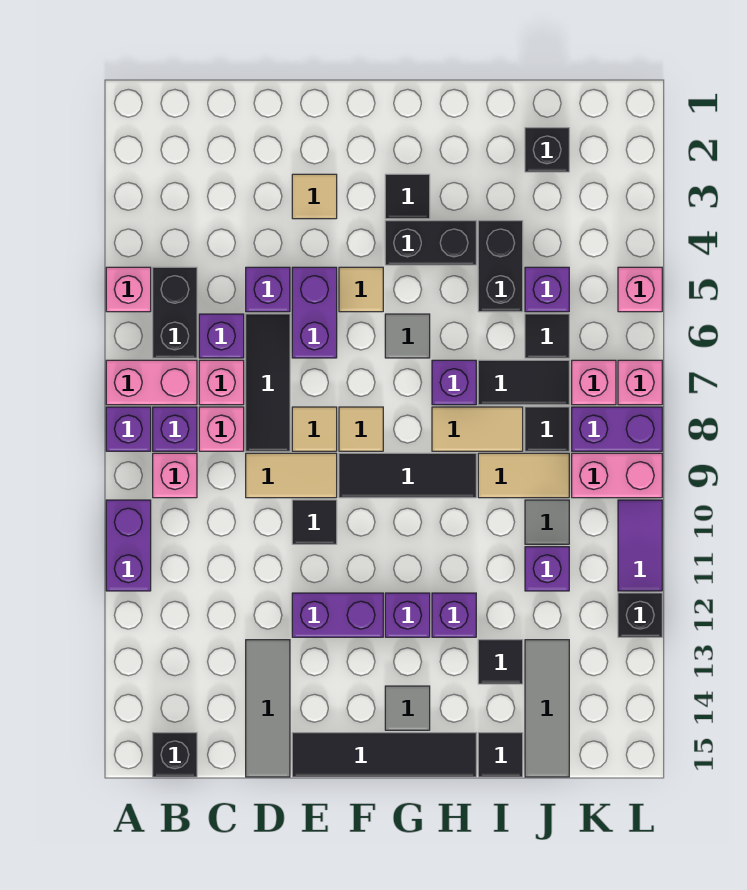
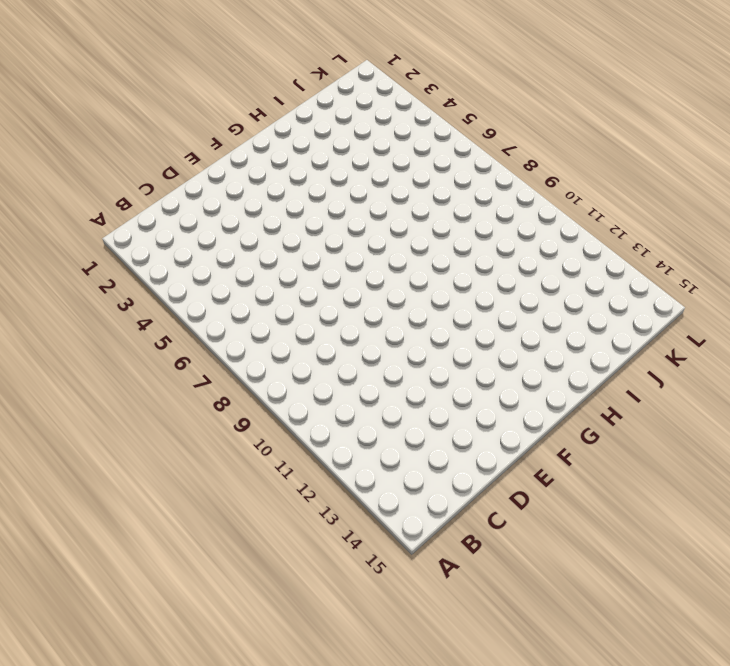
none -> pink 1x1 brick [106,267,151,312]
none -> pink 1x2 brick [106,360,197,405]
none -> purple 1x1 brick [106,407,151,451]
none -> purple 1x2 brick [106,500,151,591]

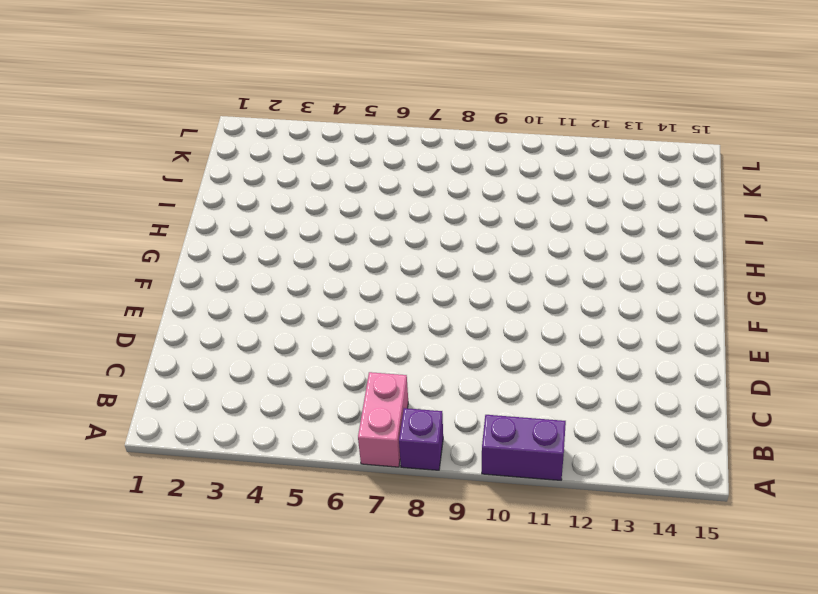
none -> pink 1x1 brick [106,267,151,312]
none -> black 1x2 brick [153,267,197,358]
none -> purple 1x1 brick [153,407,197,451]
none -> pink 1x1 brick [153,453,197,498]

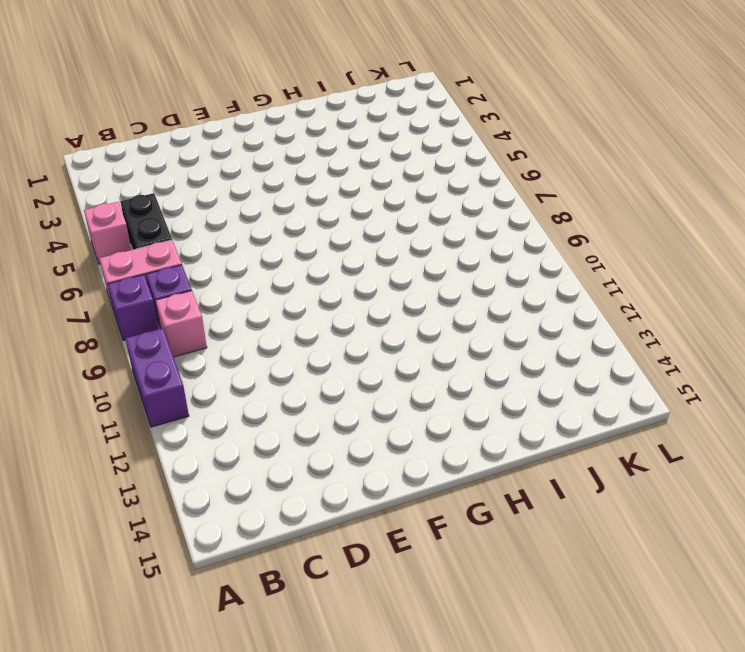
none -> black 1x1 brick [153,733,197,777]
none -> purple 1x1 brick [199,314,244,358]
none -> pink 1x1 brick [199,360,244,405]
none -> pink 1x1 brick [199,407,244,451]

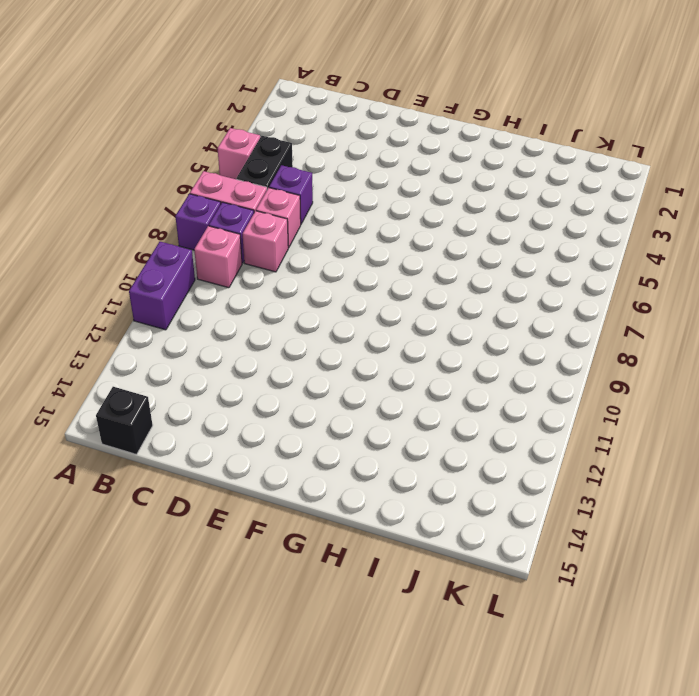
none -> purple 1x1 brick [246,267,290,312]
none -> black 1x3 tile [246,314,290,451]
none -> tan 1x2 tile [246,453,337,498]
none -> grey 1x3 tile [246,640,290,777]

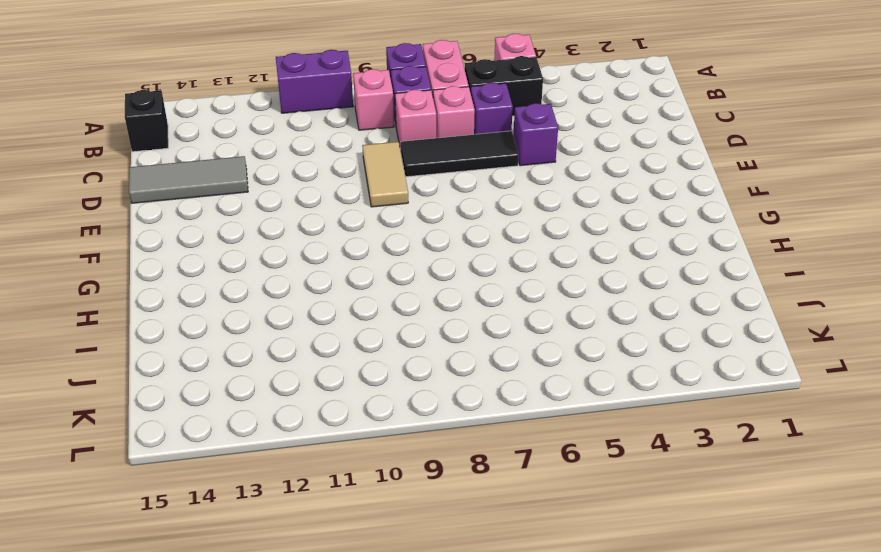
none -> tan 1x1 tile [292,174,337,219]
none -> purple 1x2 brick [292,267,337,358]
none -> tan 1x1 tile [292,407,337,451]
none -> black 1x1 tile [292,500,337,544]

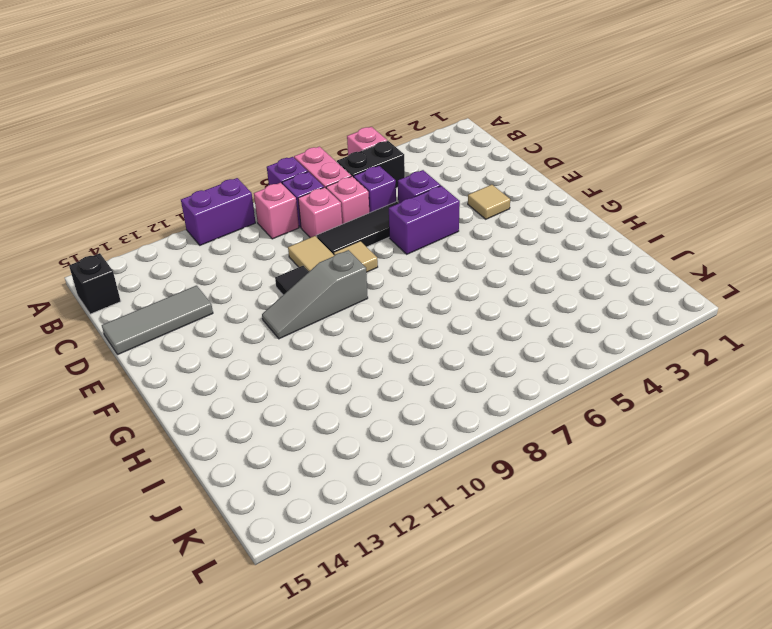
grey 1x3 slope [262,250,368,339] -> black 1x3 tile [339,453,476,498]
none -> purple 1x2 brick [292,593,383,637]
none -> black 1x4 tile [292,733,476,777]
none -> tan 1x1 tile [339,267,383,312]
none -> tan 1x1 tile [339,407,383,451]

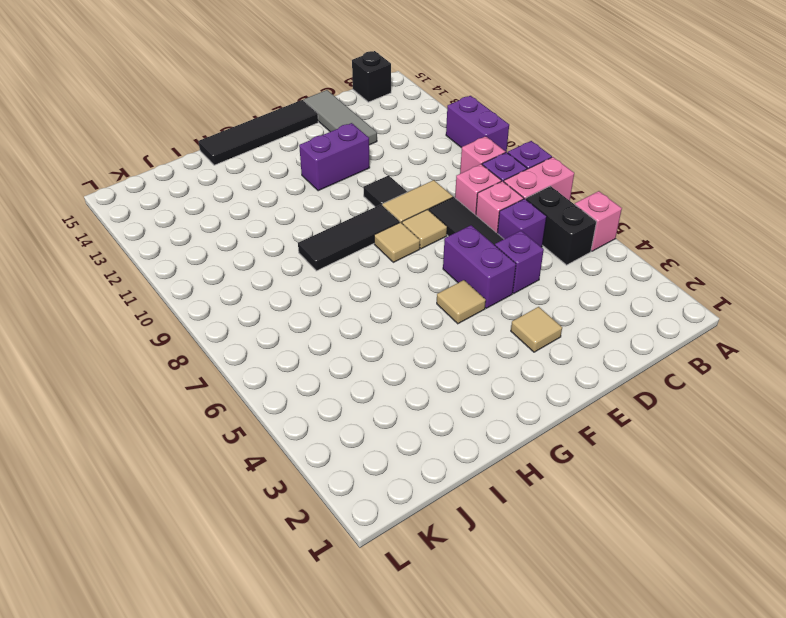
none -> black 1x1 tile [385,174,430,219]
none -> black 1x2 brick [385,221,476,265]
none -> grey 1x1 tile [385,314,430,358]
none -> purple 1x1 brick [385,593,430,637]

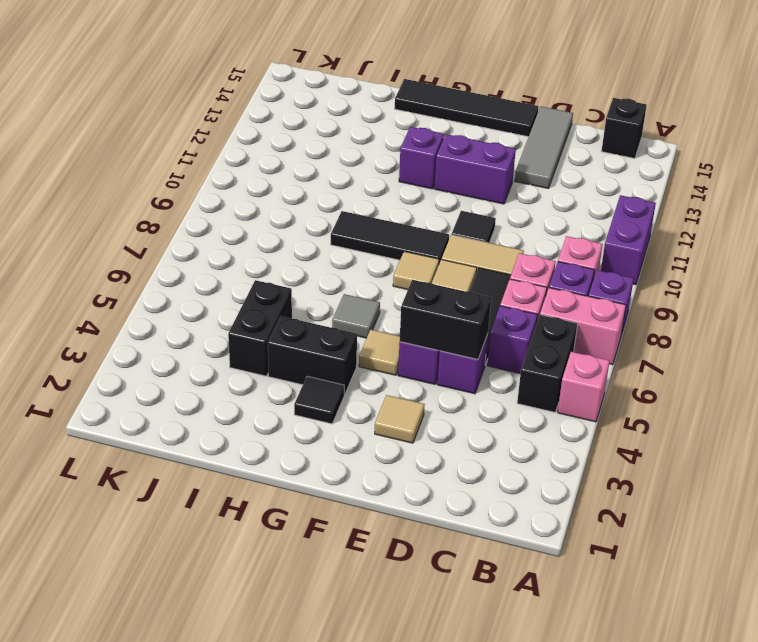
black 1x2 brick [400,280,491,359] -> none
none -> grey 1x1 tile [385,686,430,730]
none -> purple 1x1 brick [432,360,476,405]
none -> tan 1x2 tile [432,407,523,451]
none -> purple 1x1 brick [432,593,476,637]

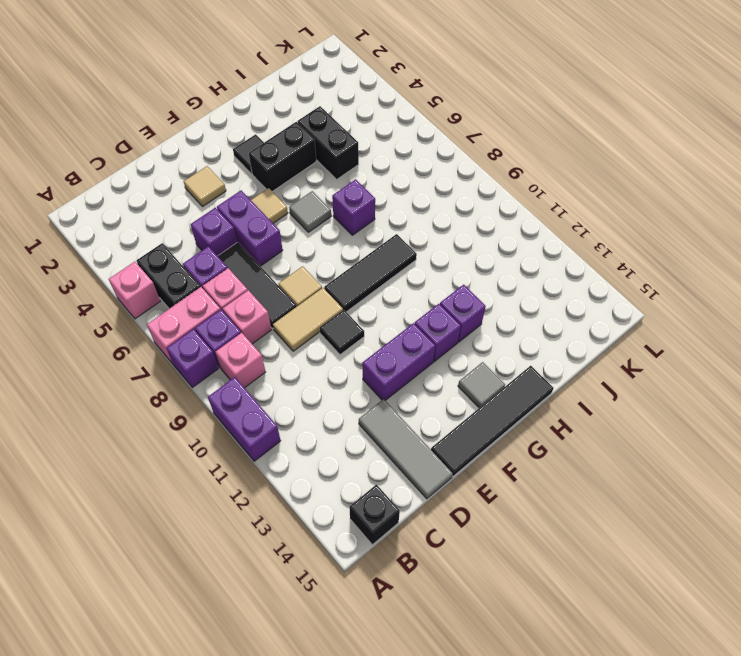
none -> tan 1x1 tile [339,407,383,451]
none -> tan 1x2 tile [432,407,523,451]
none -> black 1x2 tile [478,360,569,405]
none -> tan 1x2 tile [478,453,569,498]

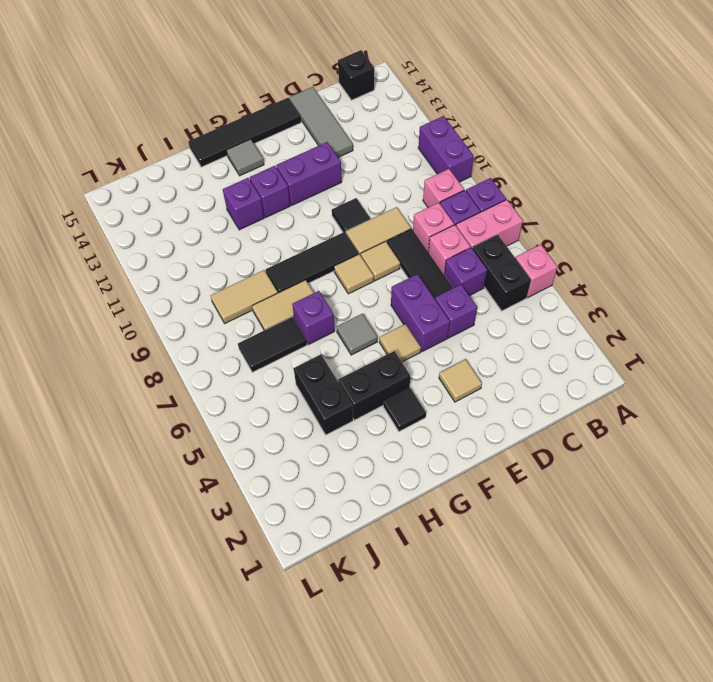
none -> black 1x1 tile [478,640,523,684]
none -> black 1x1 tile [478,733,523,777]
none -> black 1x1 brick [525,128,569,172]
none -> purple 1x1 brick [525,267,569,312]

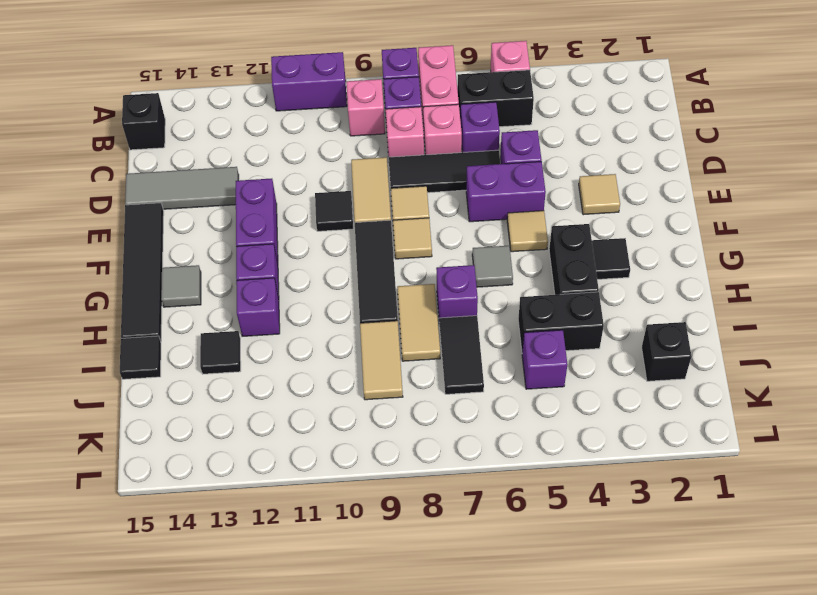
none -> black 1x1 tile [525,314,569,358]
none -> black 1x1 tile [525,407,569,451]
none -> grey 1x1 tile [525,500,569,544]
none -> purple 1x1 brick [525,547,569,591]

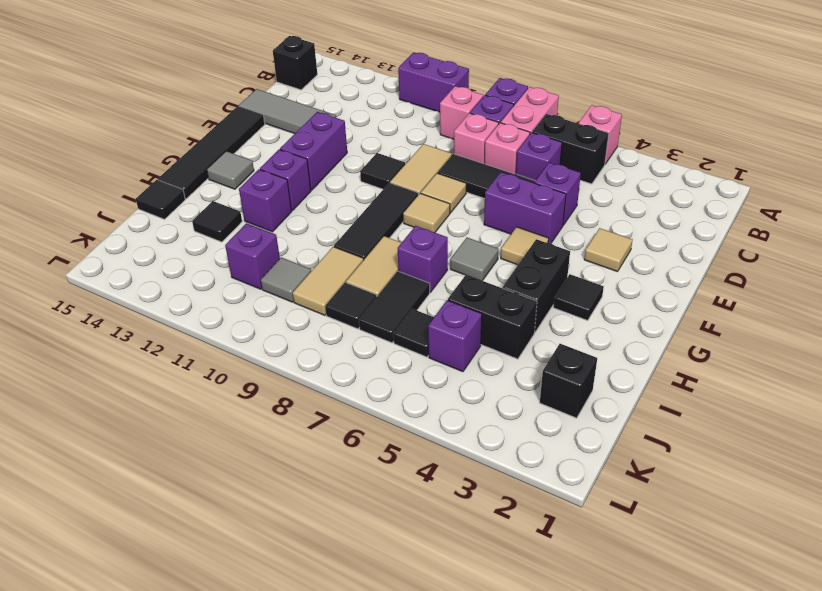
none -> grey 1x3 tile [525,640,569,777]
none -> pink 1x1 brick [572,360,616,405]
none -> purple 1x2 brick [572,407,662,451]
none -> pink 1x2 brick [572,453,662,498]

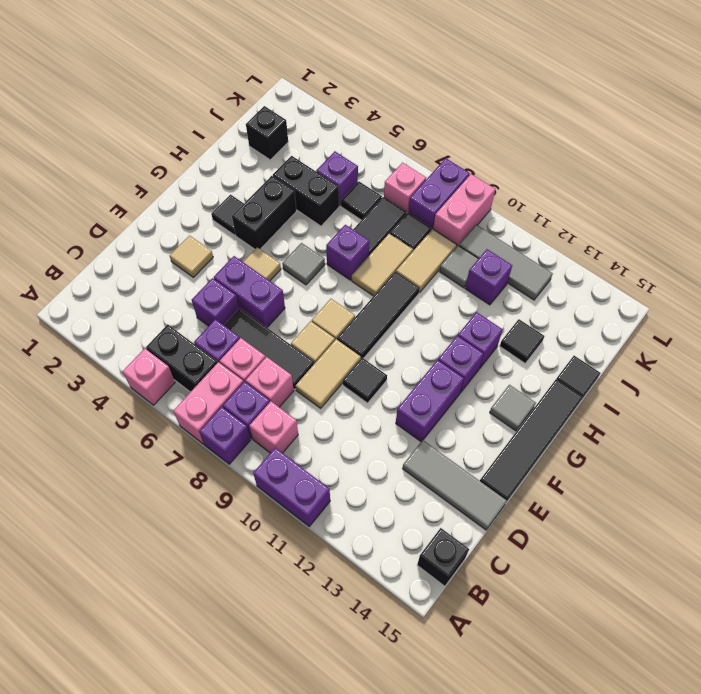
grey 1x3 tile [459,225,553,300] -> grey 1x3 tile moved to [525,640,569,777]
none -> pink 1x1 brick [618,267,662,312]
none -> pink 1x1 brick [618,360,662,405]
none -> purple 1x2 tile [618,500,662,591]
none -> black 1x1 brick [618,593,662,637]

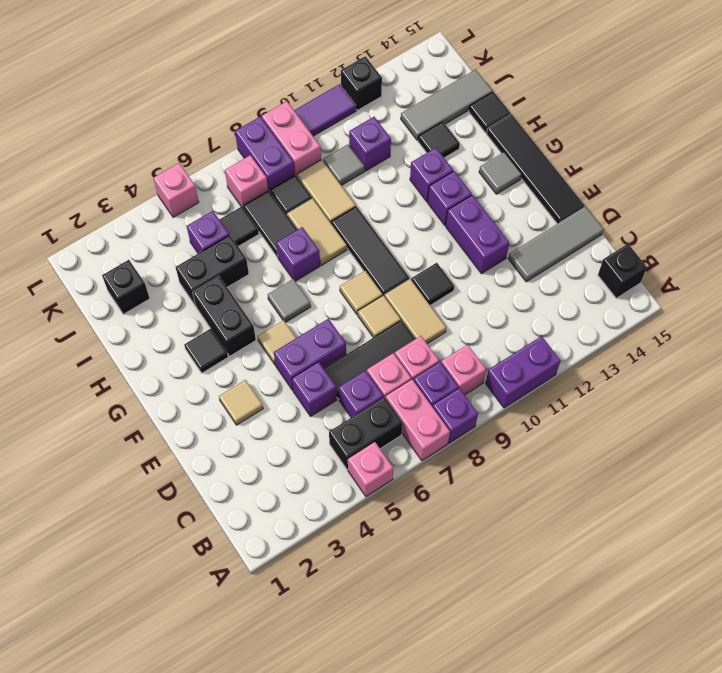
none -> pink 1x1 brick [618,360,662,405]

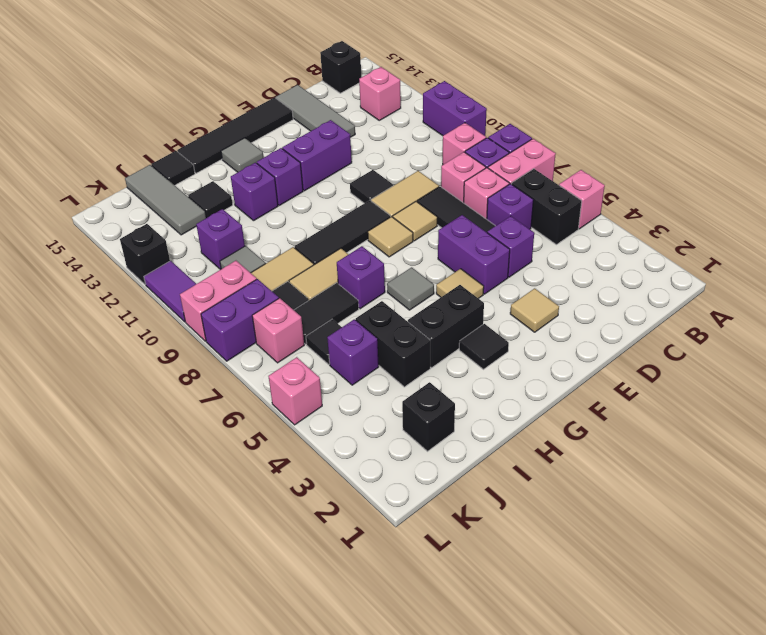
pink 1x1 brick [359,67,401,120] -> pink 1x1 brick moved to [618,360,662,405]

